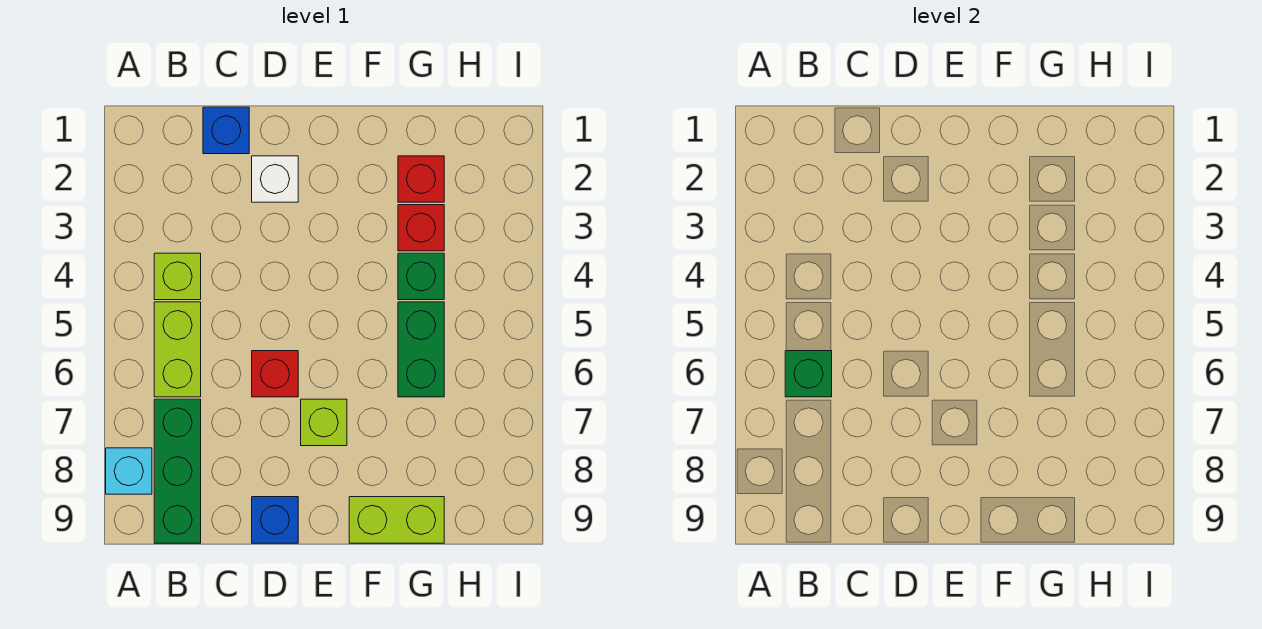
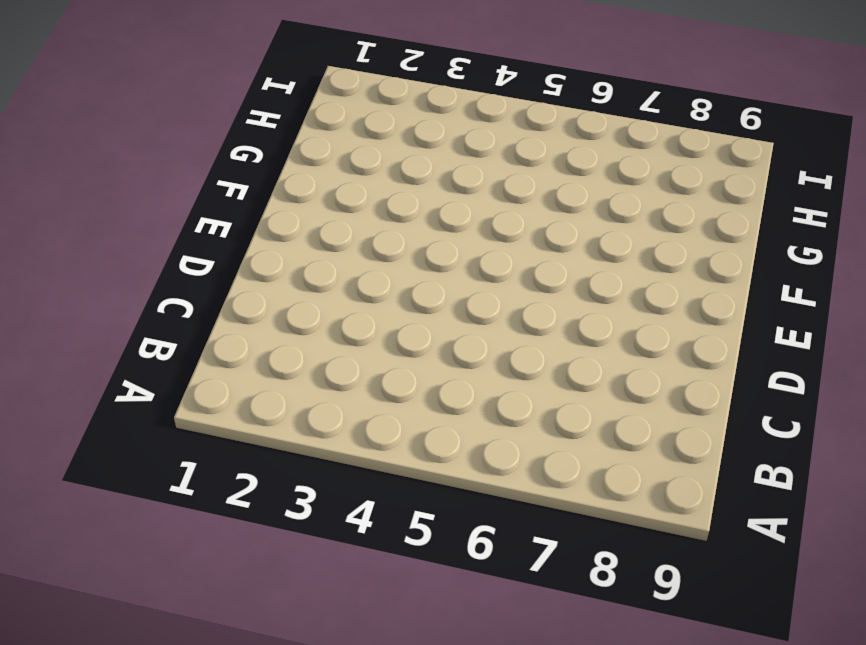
none -> cyan 1x1 brick [106,448,152,494]
none -> lime 1x1 brick [154,253,201,300]
none -> lime 1x2 brick [154,302,201,397]

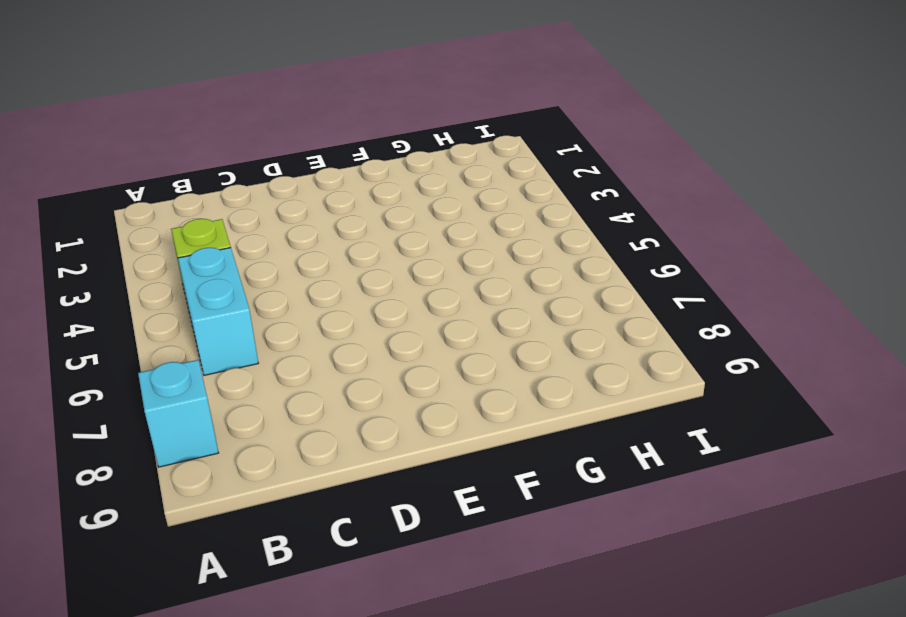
cyan 1x2 brick [178,248,258,375] -> lime 1x2 brick [154,302,201,397]
none -> green 1x3 brick [154,399,201,543]
none -> blue 1x1 brick [203,107,249,154]
none -> white 1x1 brick [252,156,298,202]

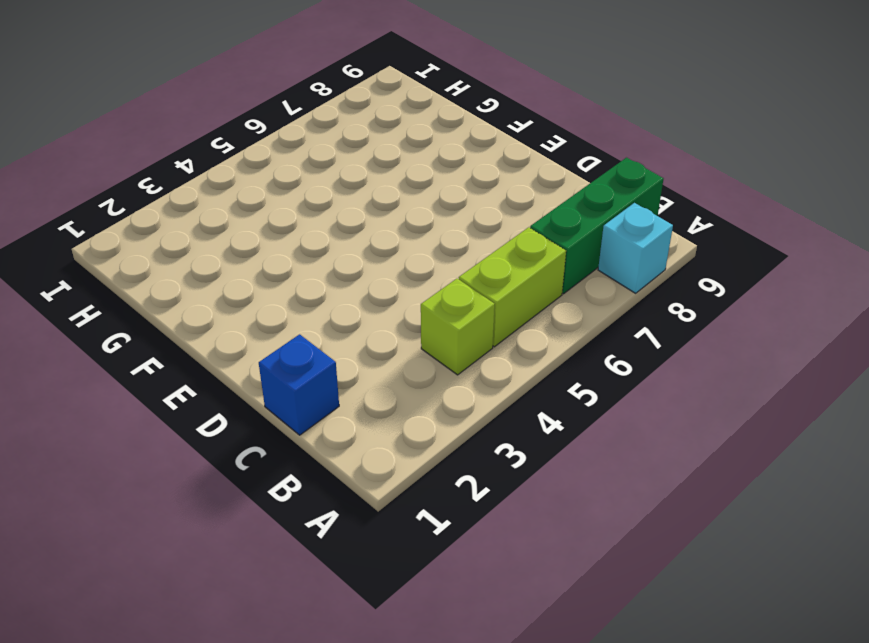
none -> white 1x1 brick [252,156,298,202]
none -> red 1x1 brick [252,351,298,397]
none -> blue 1x1 brick [252,497,298,543]

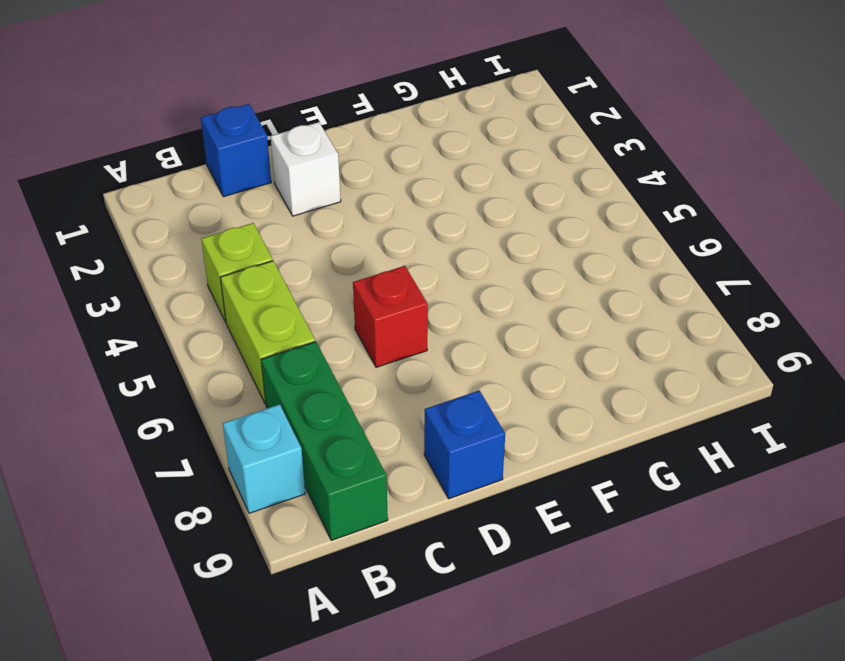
none -> lime 1x1 brick [301,399,347,446]
none -> lime 1x2 brick [349,497,444,543]
none -> red 1x1 brick [398,156,444,202]

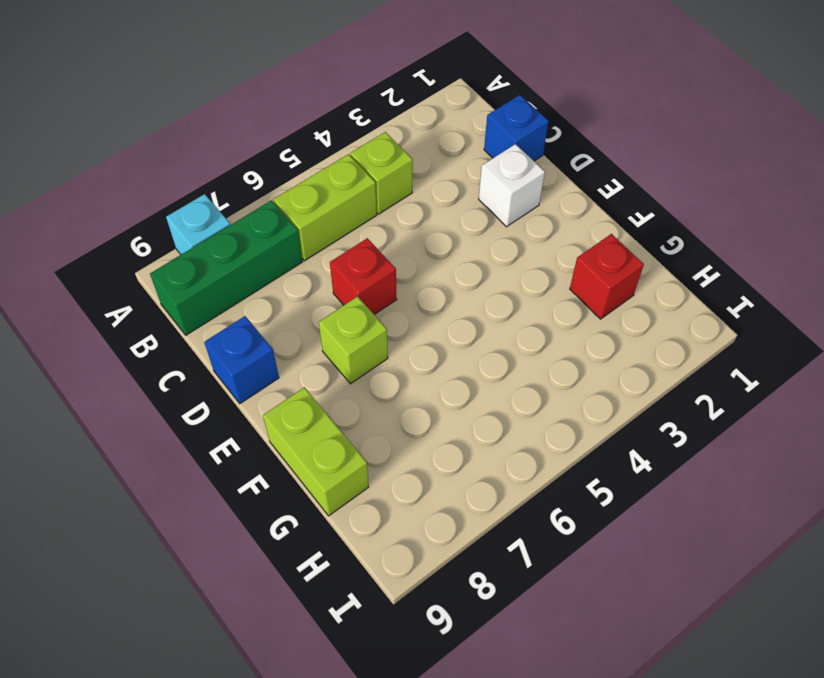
none -> red 1x1 brick [398,205,444,251]
none -> green 1x1 brick [398,253,444,300]
none -> green 1x2 brick [398,302,444,397]

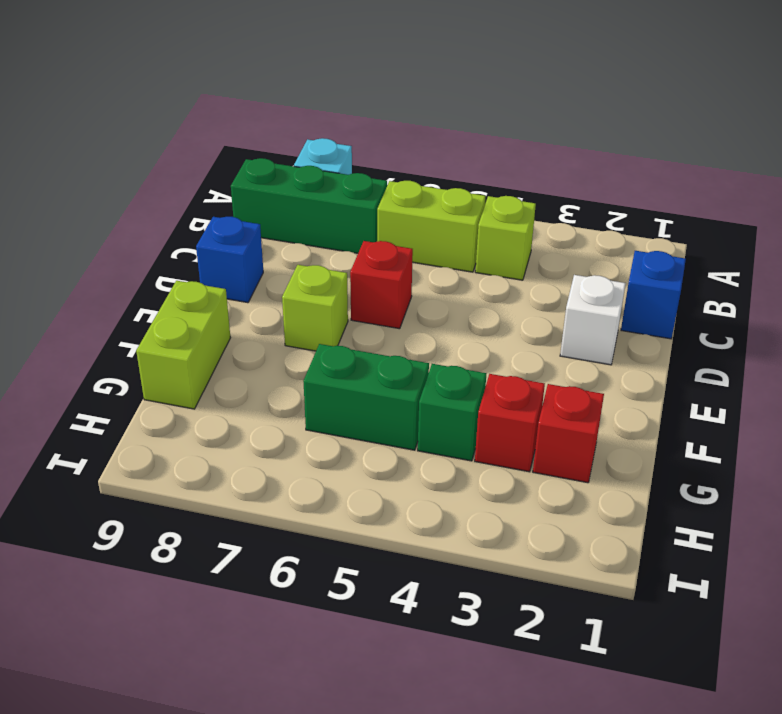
none -> green 1x1 brick [785,351,832,397]

